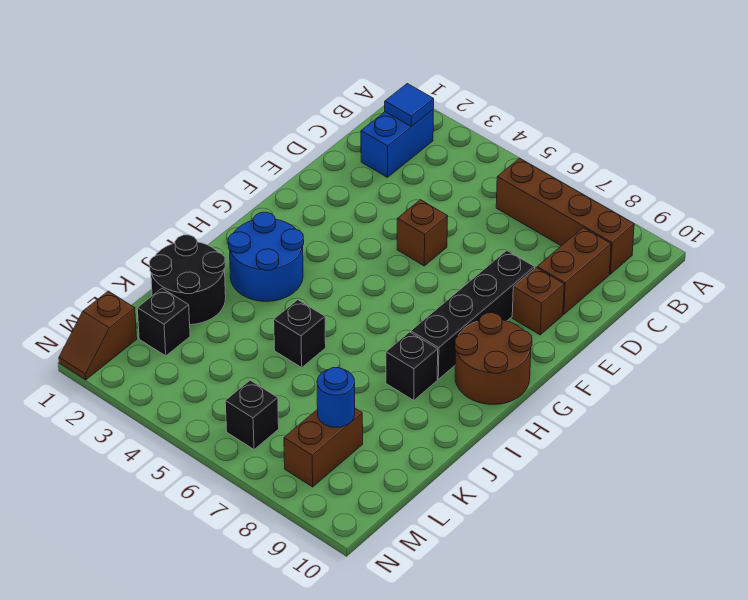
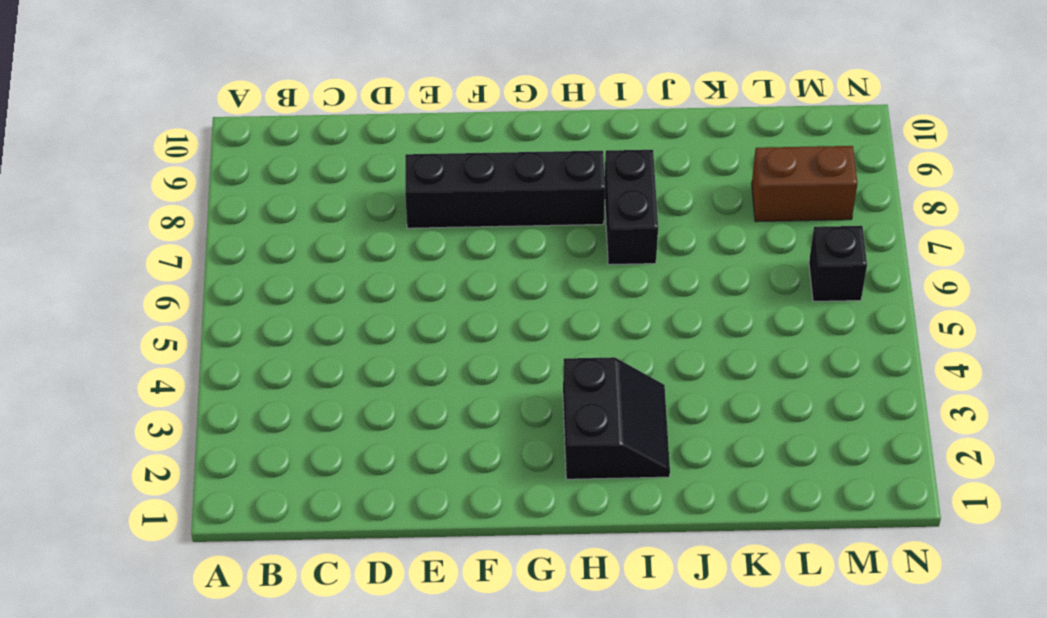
black 2x2 slope [563,357,670,479] -> blue 2x2 round brick [228,212,304,301]
black 1x2 brick [605,150,658,265] -> black 1x1 brick [386,332,438,400]
none -> blue 1x2 brick [361,110,433,177]
none -> brown 1x4 brick [496,159,634,274]
none -> brown 1x2 brick [537,228,611,314]

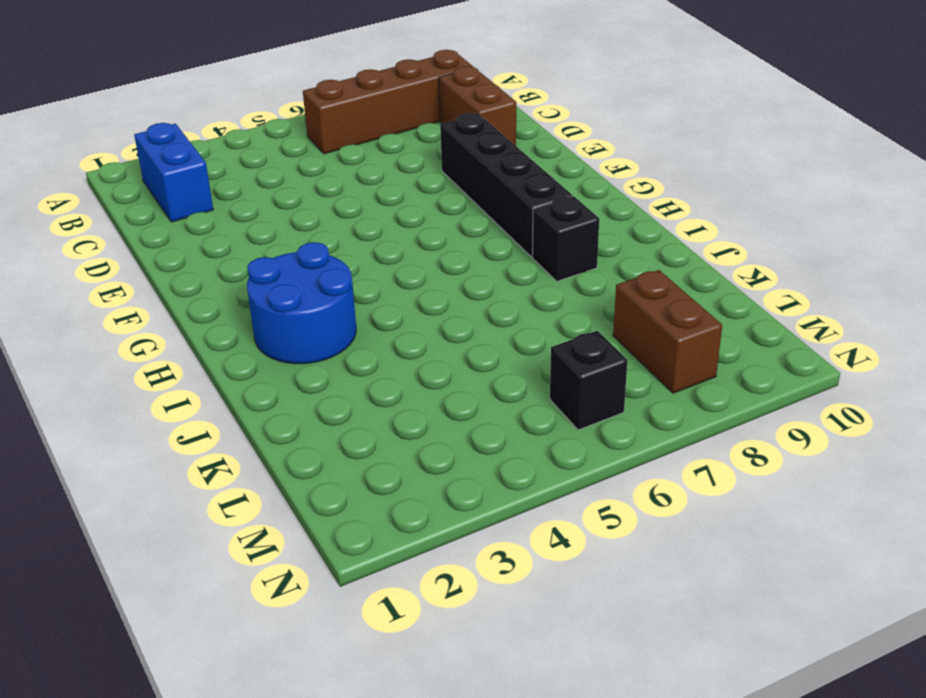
none -> brown 1x1 brick [397,200,448,266]
none -> brown 1x1 brick [512,268,564,335]
none -> brown 2x2 round brick [455,313,532,404]

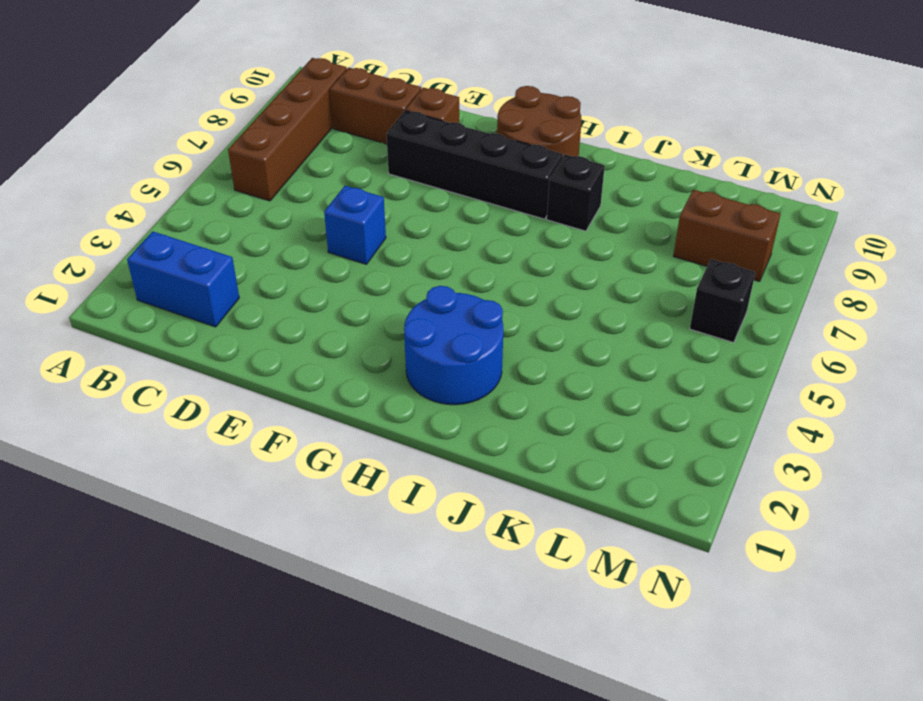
blue 1x1 brick [324,186,386,264] -> brown 1x1 brick [397,200,448,266]
none -> black 2x2 round brick [149,235,226,325]
none -> black 1x1 brick [274,300,326,367]
none -> black 1x1 brick [137,288,190,356]

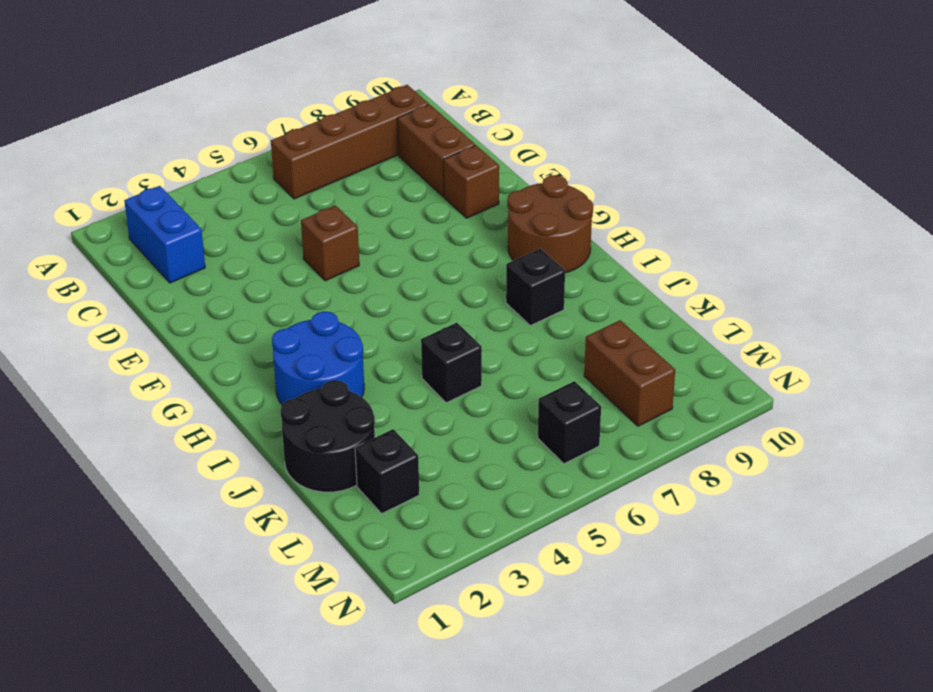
none -> black 1x4 brick [411,250,535,379]
none -> brown 1x2 slope [59,291,137,380]
none -> blue 1x1 tile [385,84,434,126]

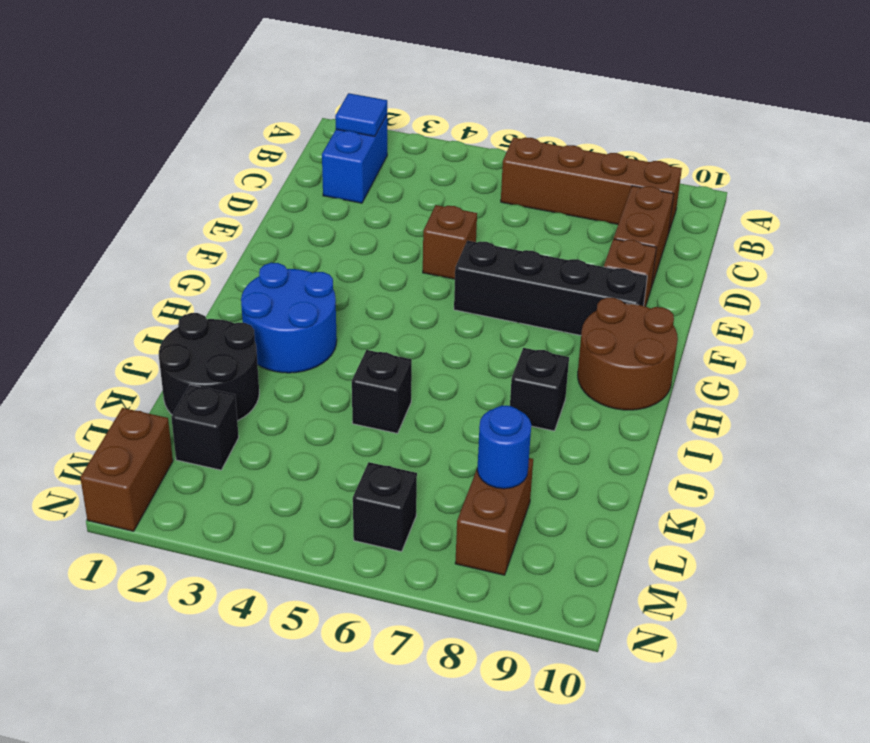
black 1x4 brick [454,241,647,335] -> black 1x4 brick turned to [411,250,535,379]
brown 1x2 brick [80,408,173,531] -> brown 1x2 slope [59,291,137,380]

